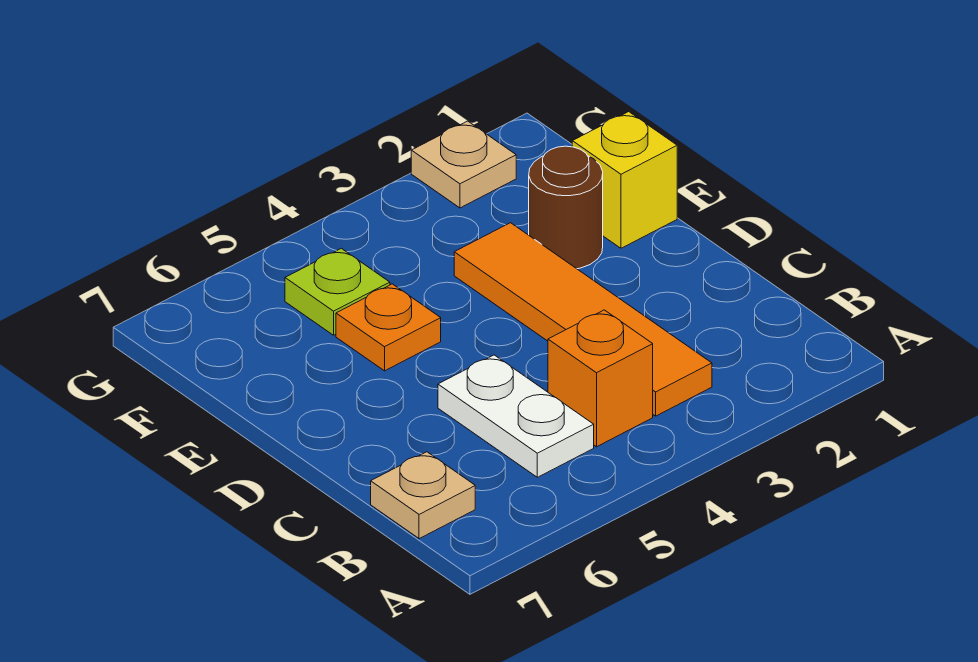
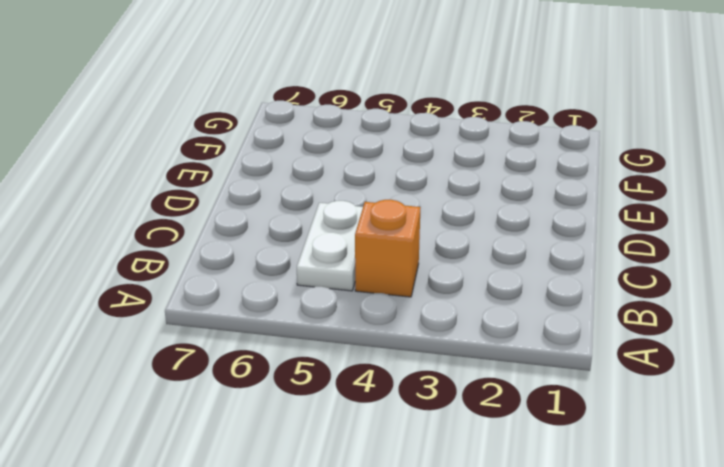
none -> orange 1x4 tile [454,223,712,416]
none -> tan 1x1 plate [371,452,475,539]

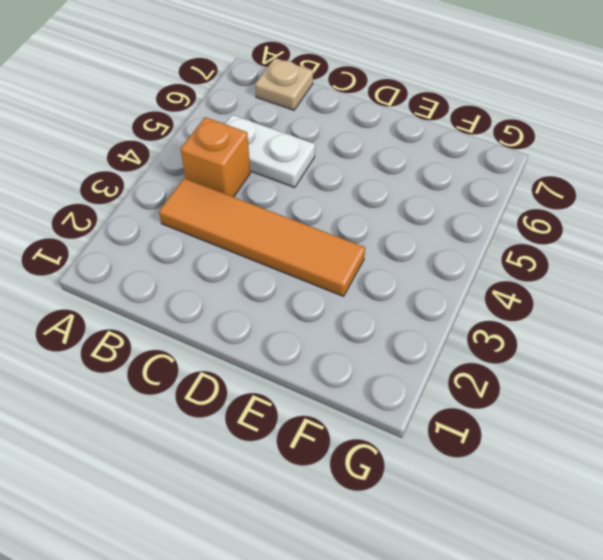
none -> yellow 1x1 brick [572,112,677,248]
none -> brown 1x1 round brick [529,146,603,269]

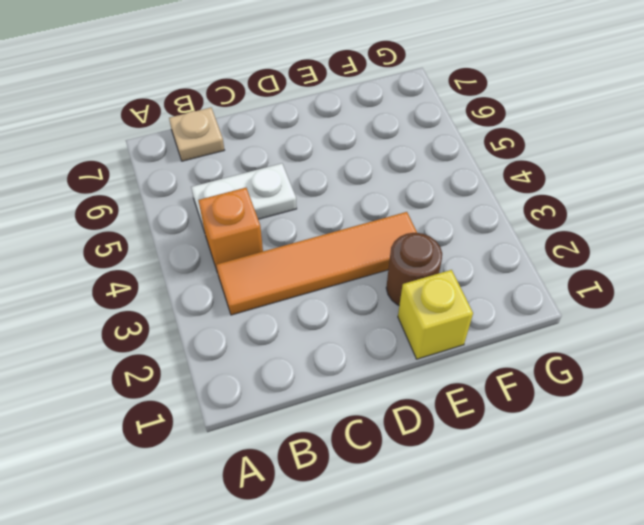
none -> orange 1x1 plate [336,284,441,371]
none -> lime 1x1 plate [285,248,390,335]

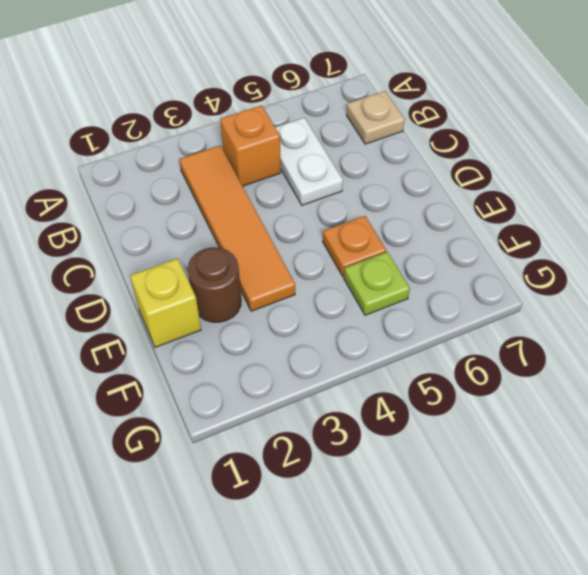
none -> tan 1x1 plate [411,121,516,208]

